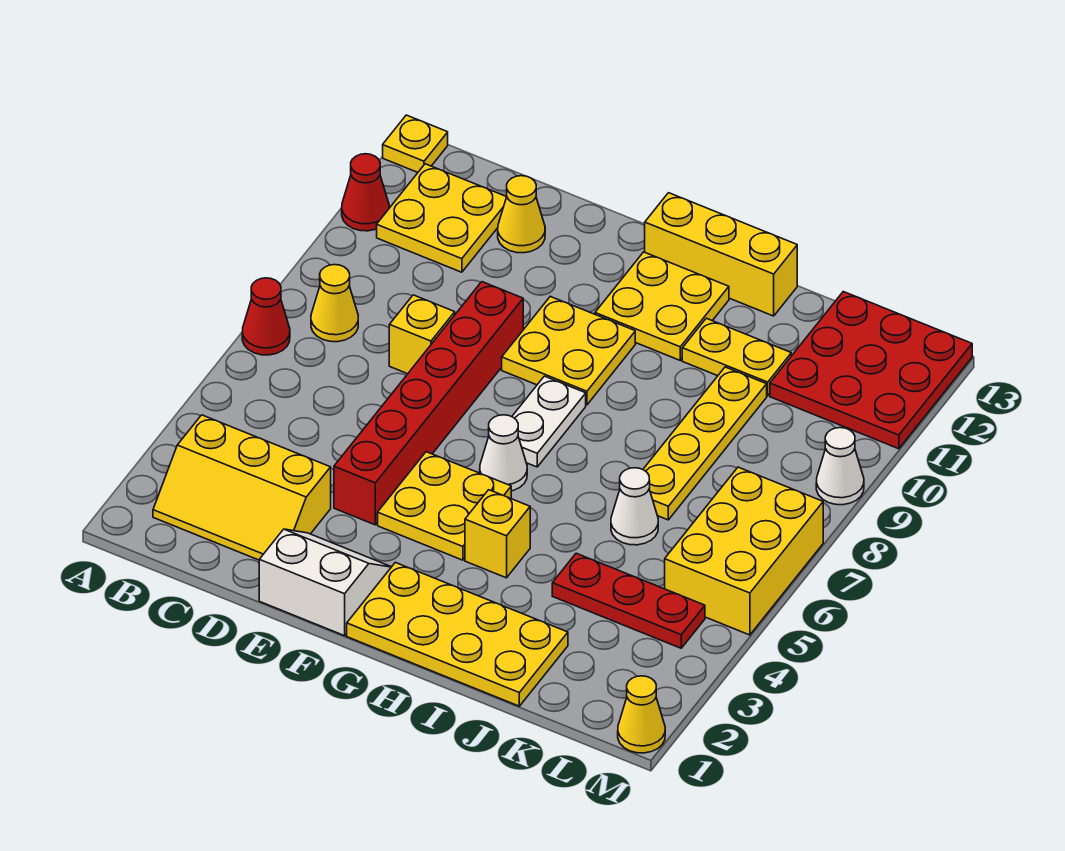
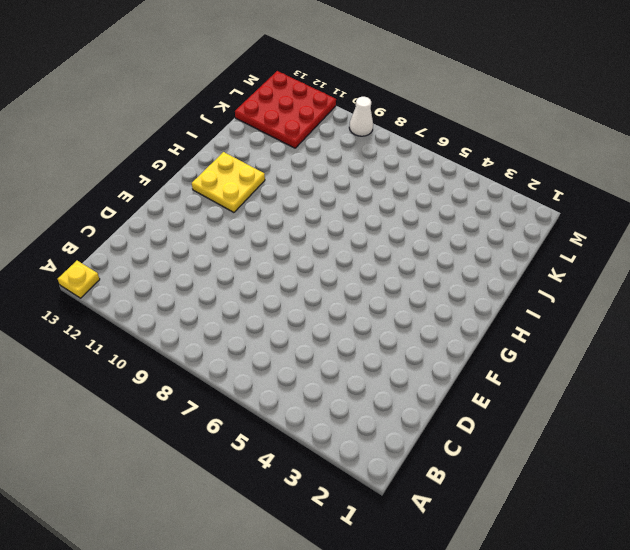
none -> red 1x1 cone [242,278,290,355]
none -> red 1x1 cone [342,154,389,231]
none -> yellow 2x3 slope [153,415,331,560]

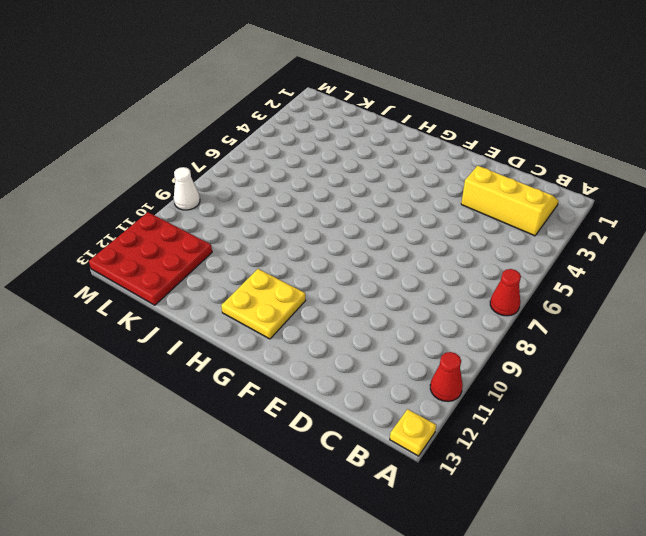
none -> yellow 1x1 cone [311,265,358,342]
none -> yellow 2x2 plate [377,164,506,272]
none -> yellow 1x1 brick [389,295,455,374]

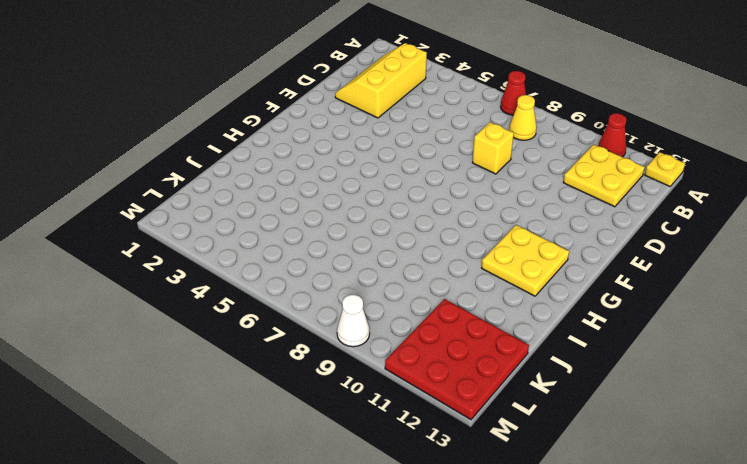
none -> yellow 1x1 cone [498,176,545,253]
none -> white 2x2 slope [259,529,391,636]
none -> red 1x6 brick [334,282,523,525]

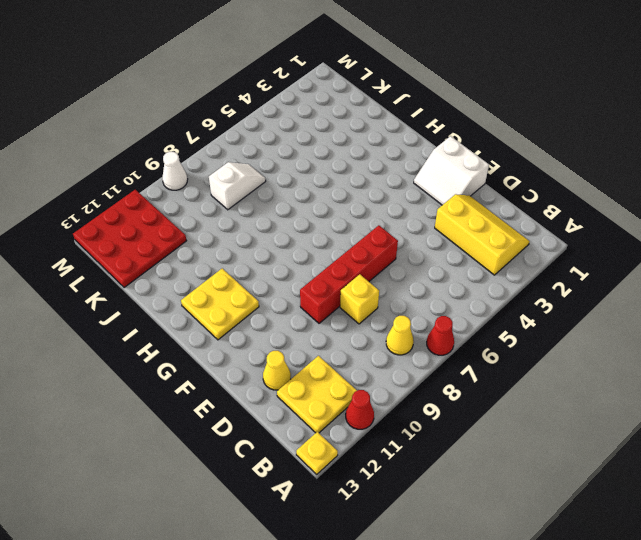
red 1x4 brick [300,225,398,323] -> red 1x6 brick [334,282,523,525]
white 1x2 slope [209,162,266,210] -> none
none -> yellow 2x2 plate [378,452,511,560]
none -> yellow 2x2 plate [502,296,635,405]
none -> yellow 2x4 plate [347,562,568,706]

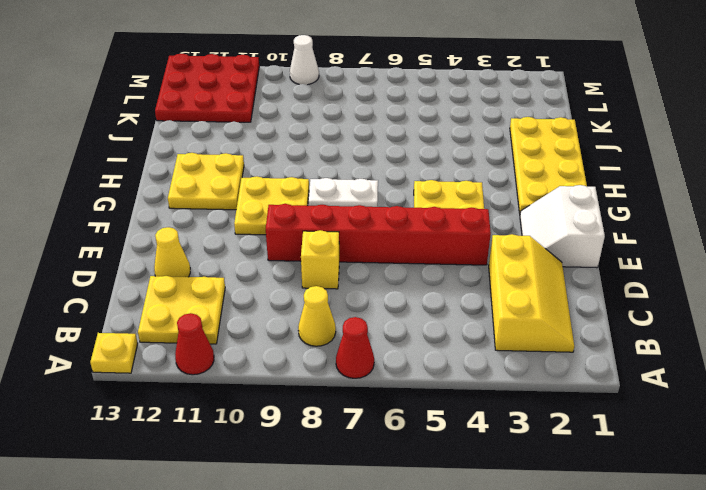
none -> white 1x1 cone [480,415,527,491]
none -> yellow 1x3 brick [645,193,797,316]
none -> yellow 1x1 brick [465,490,530,578]

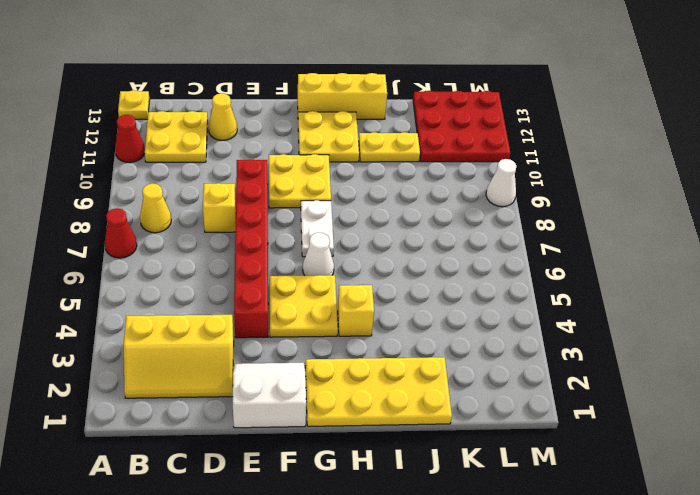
none -> red 1x3 plate [552,553,705,648]
none -> white 1x1 cone [611,468,658,545]
none -> yellow 1x4 plate [643,367,767,520]

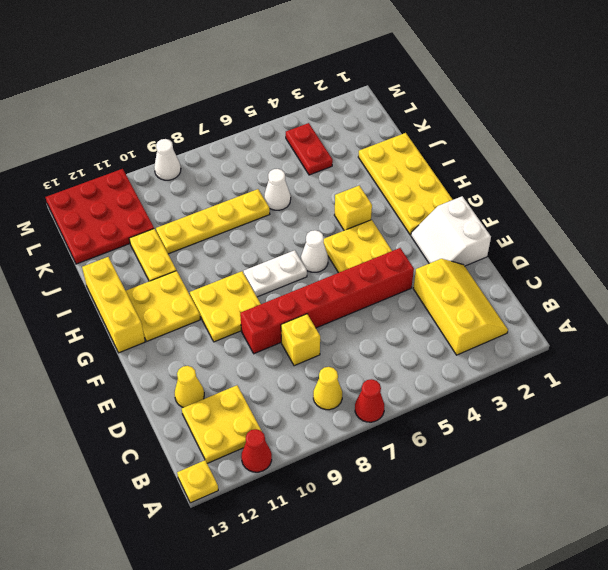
red 1x2 plate [286,123,333,175] -> red 1x3 plate [552,553,705,648]
none -> yellow 2x3 brick [665,467,823,635]
none -> yellow 1x1 cone [618,676,665,753]

